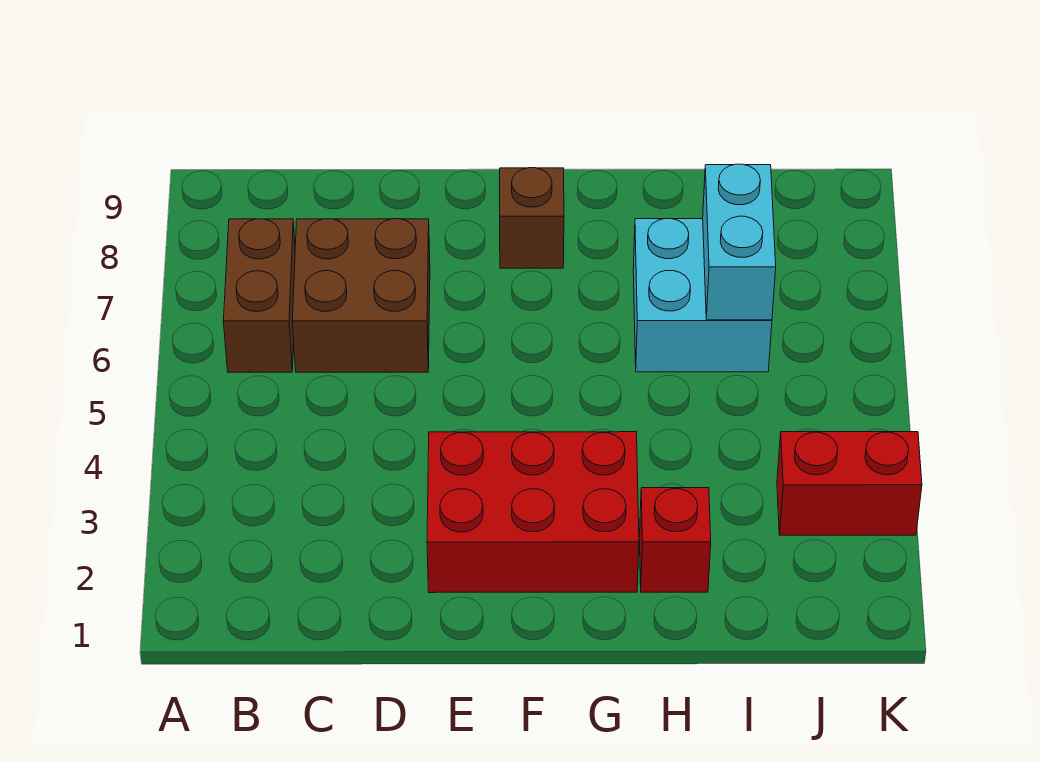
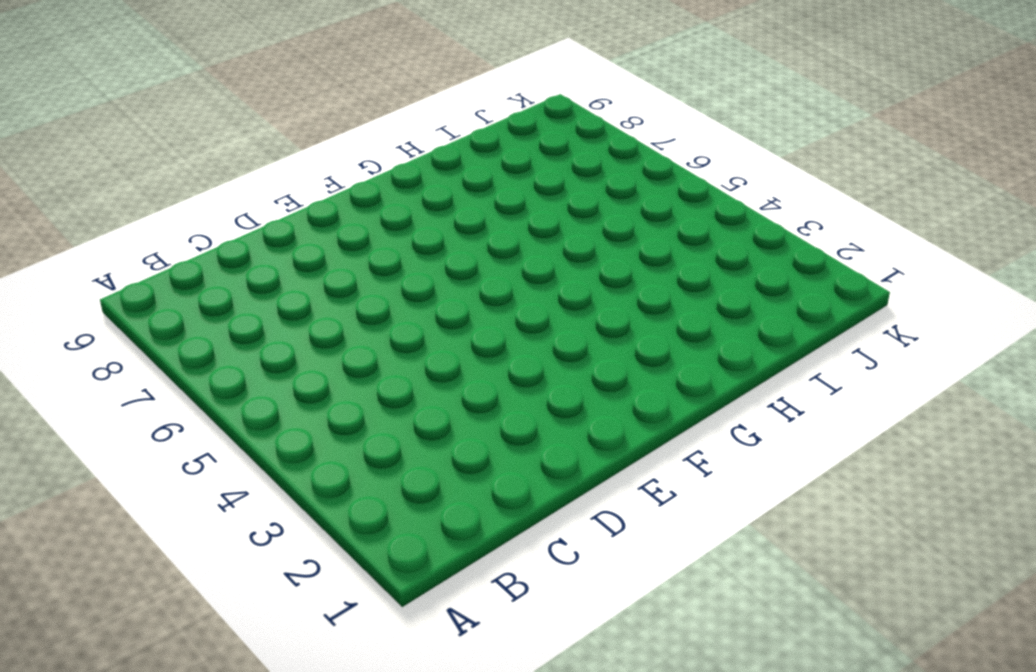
none -> brown 1x2 brick [223,219,295,372]
none -> brown 2x2 brick [292,219,430,372]

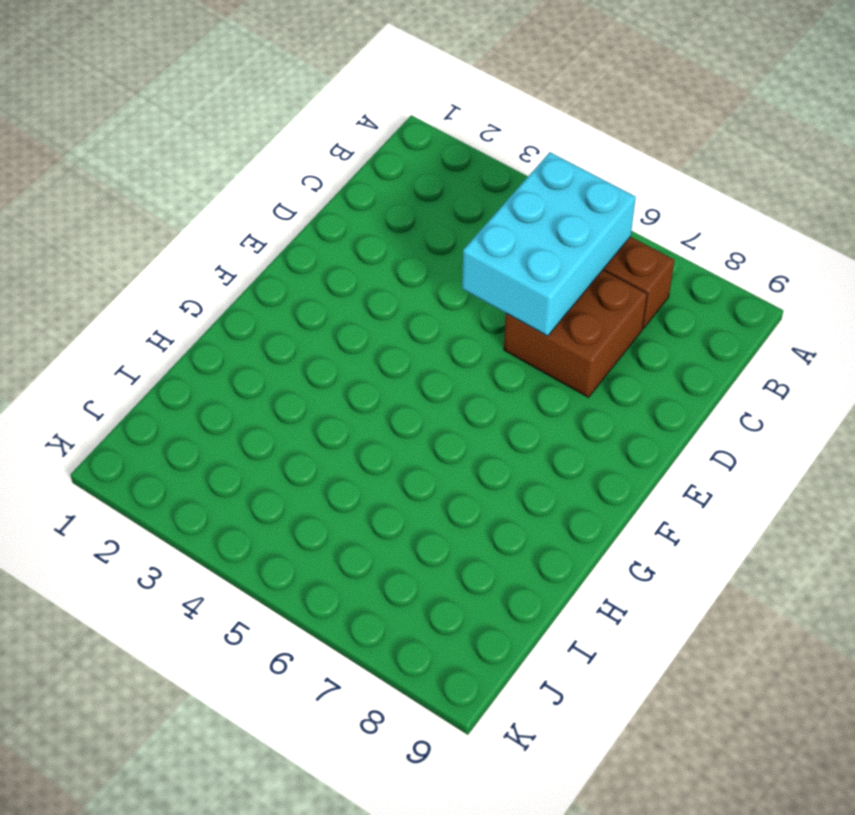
cyan 2x3 brick [462,152,636,336] -> none
none -> red 2x3 brick [427,432,639,593]
none -> brown 1x1 brick [500,168,564,268]

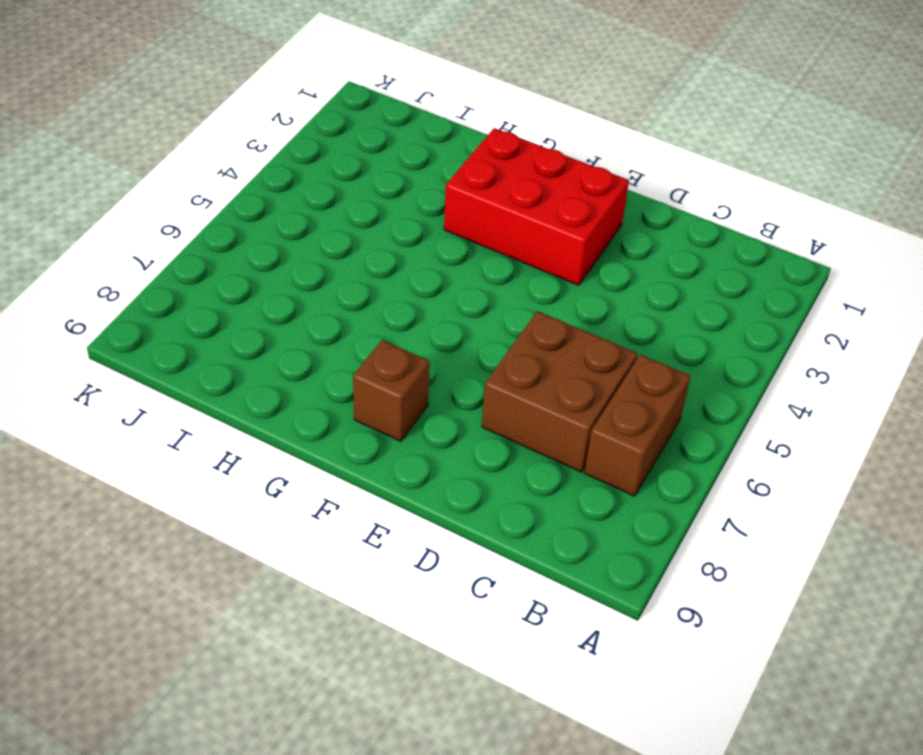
none -> red 1x1 brick [639,488,711,592]
none -> cyan 2x2 brick [633,219,772,372]

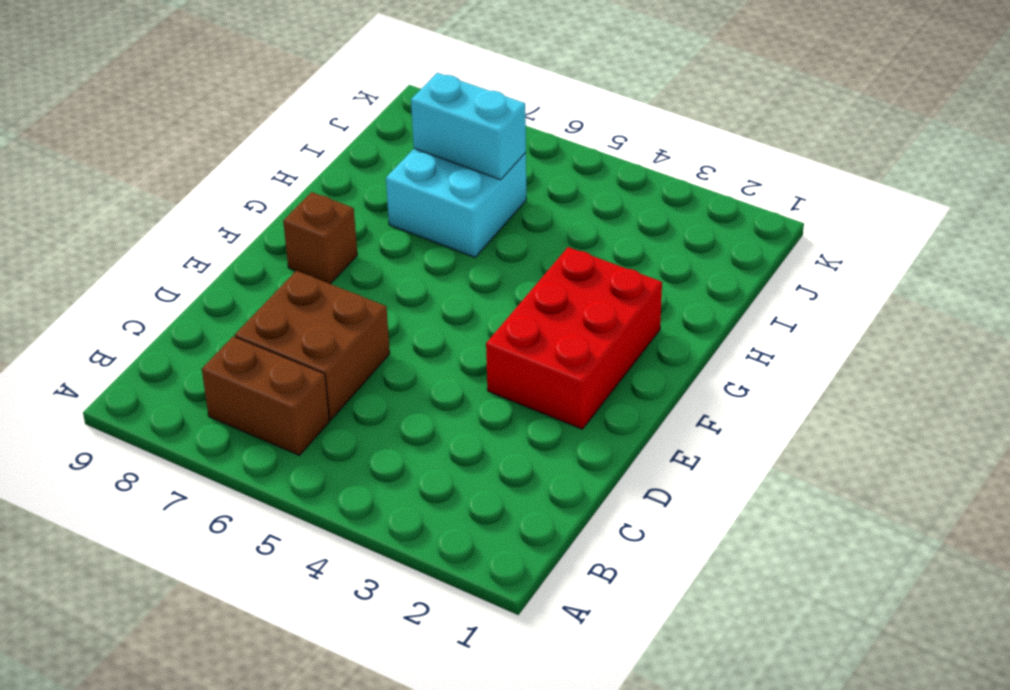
none -> red 1x1 brick [639,488,711,592]
none -> red 1x2 brick [777,432,922,535]

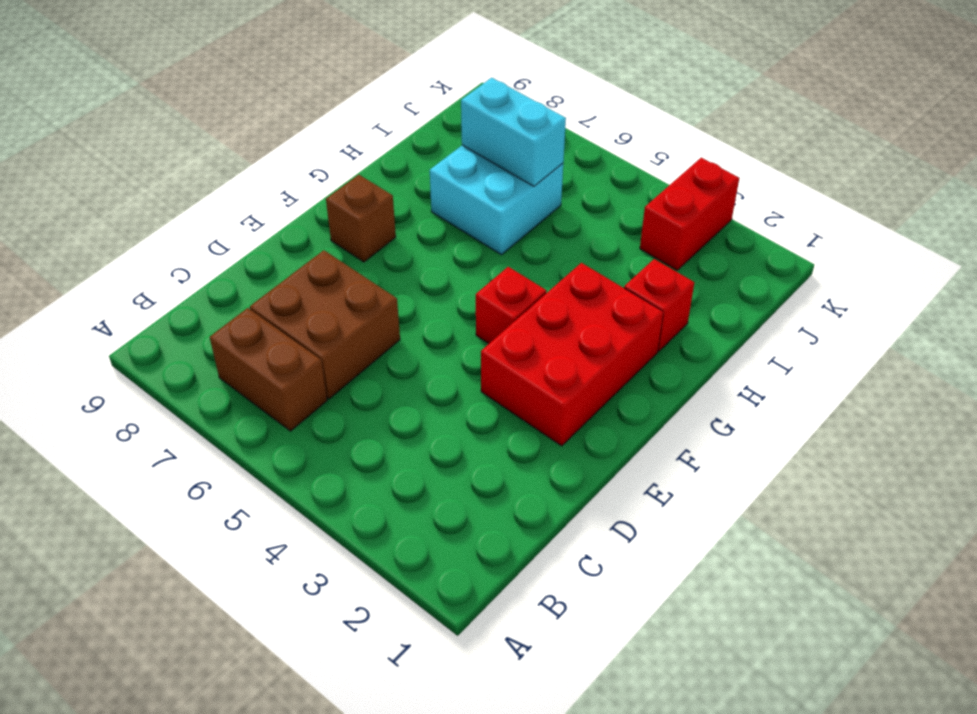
red 1x1 brick [476,267,547,344] -> none

